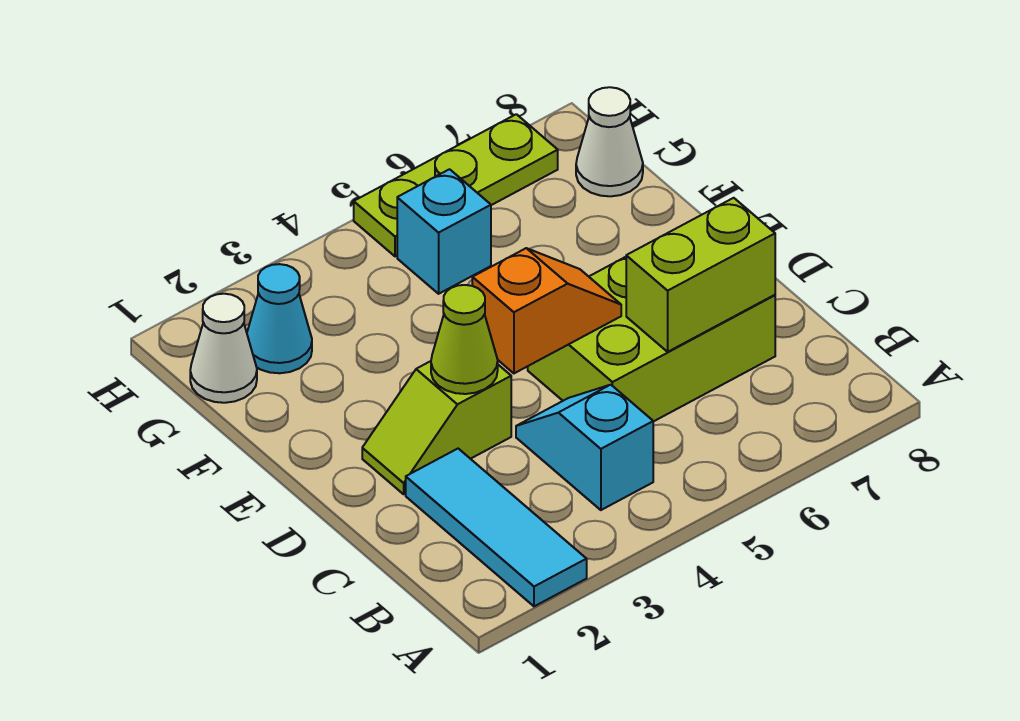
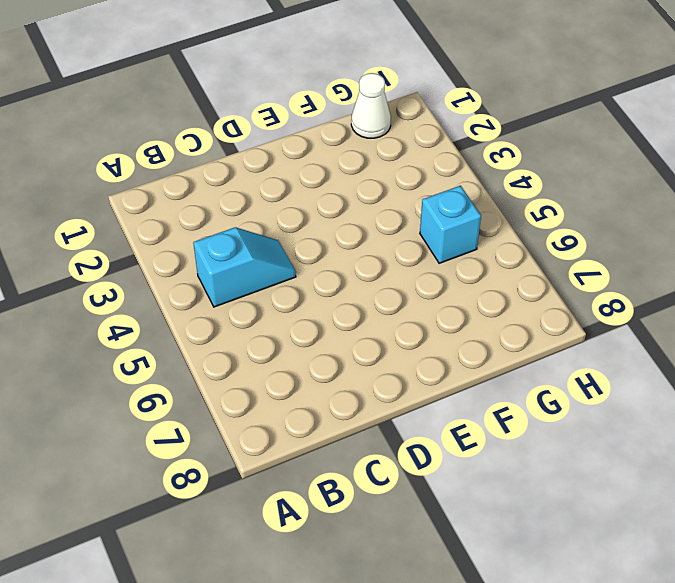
none -> cyan 1x3 tile [406,449,587,606]
none -> lime 2x3 brick [528,257,775,422]
none -> lime 1x2 slope [362,361,511,494]

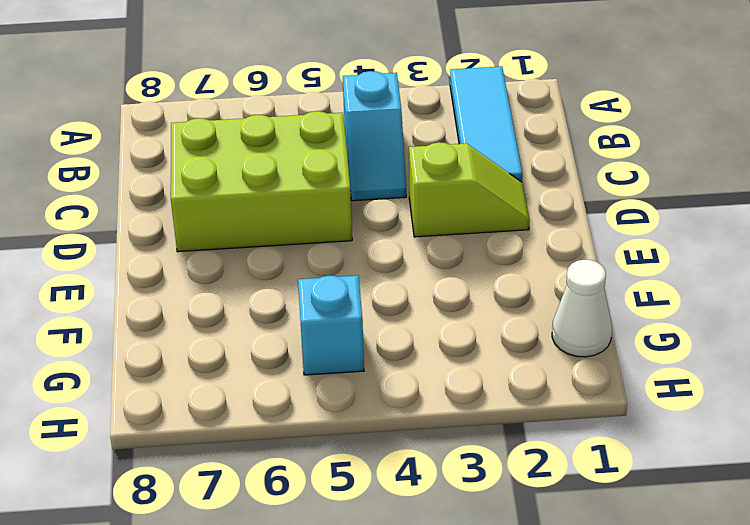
none -> cyan 1x1 cone [247,264,312,373]
none -> white 1x1 cone [576,87,643,196]
none -> lime 1x3 plate [354,114,558,256]

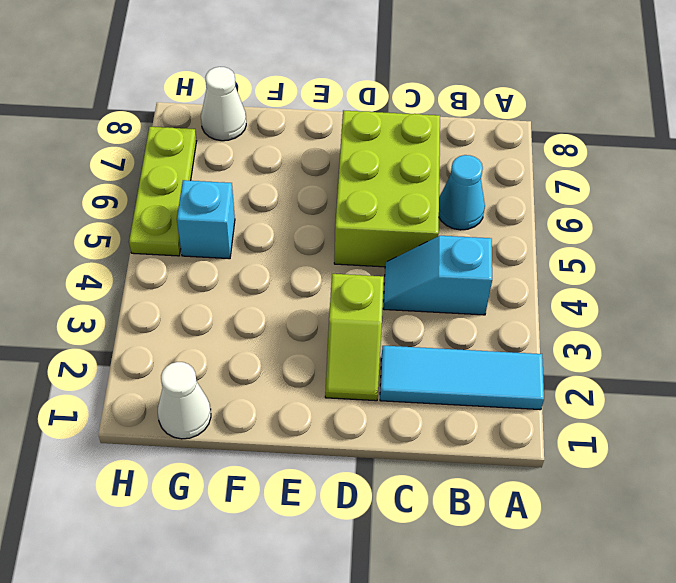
cyan 1x1 cone [439,155,485,230] -> cyan 1x1 cone moved to [247,264,312,373]
none -> lime 1x2 brick [626,198,775,352]
none -> lime 1x1 cone [431,285,498,394]
none -> orange 1x2 slope [472,248,621,373]

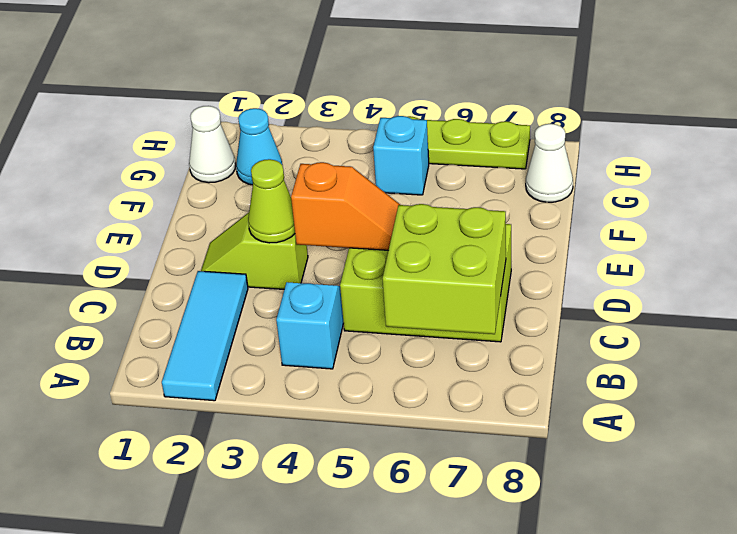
lime 2x2 brick [383,204,506,334] -> lime 1x2 brick [626,198,775,352]

